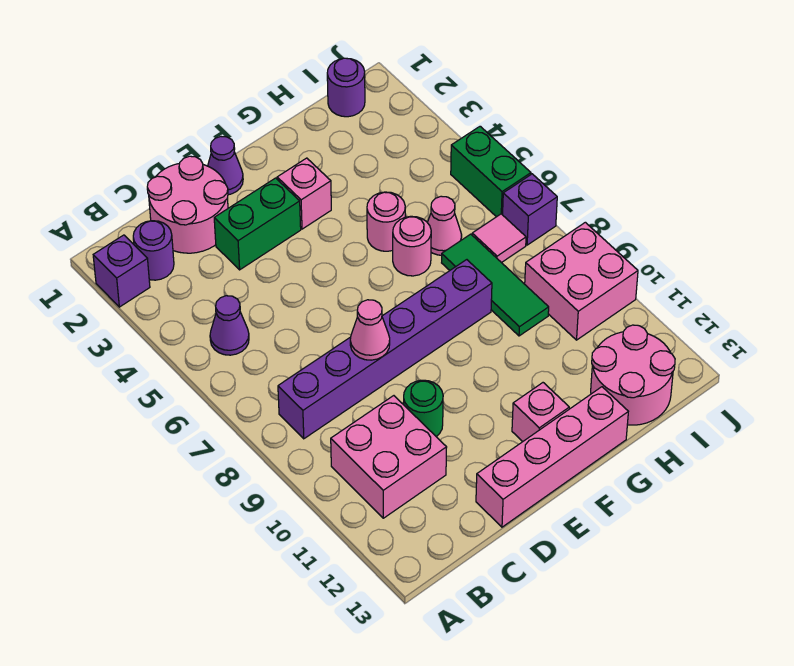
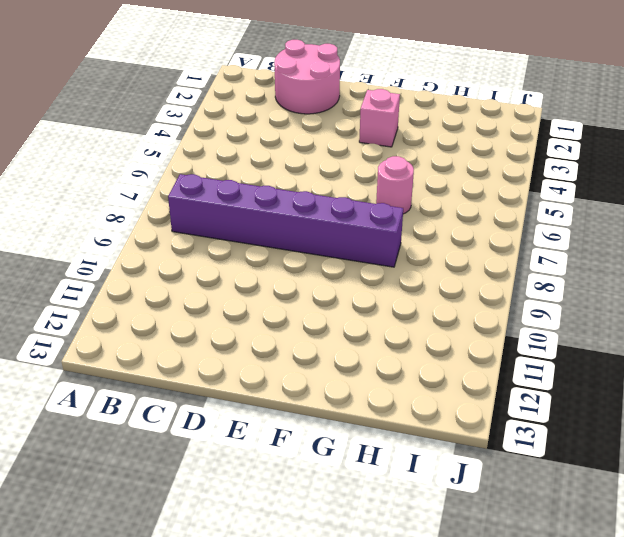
none -> purple 1x1 brick [93,235,150,307]
none -> purple 1x1 round brick [133,221,174,280]
none -> purple 1x1 cone [210,296,249,355]

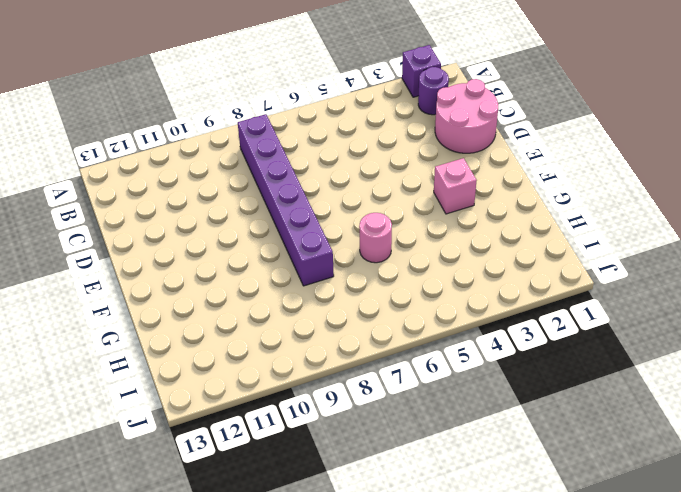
none -> purple 1x1 cone [210,296,249,355]
none -> pink 2x2 brick [331,396,447,518]
none -> green 1x2 brick [214,178,301,270]

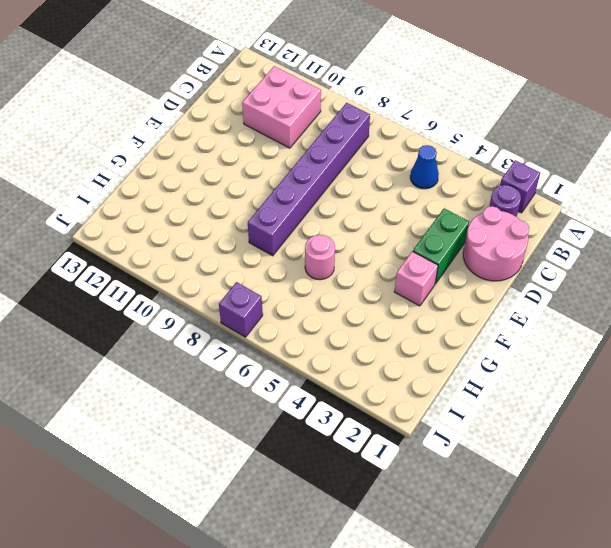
blue 1x1 cone [410,145,439,189] -> purple 1x1 cone [210,296,249,355]
none -> green 1x1 round brick [404,380,443,437]
none -> pink 1x4 brick [476,387,628,527]
none -> purple 1x1 cone [208,137,243,195]

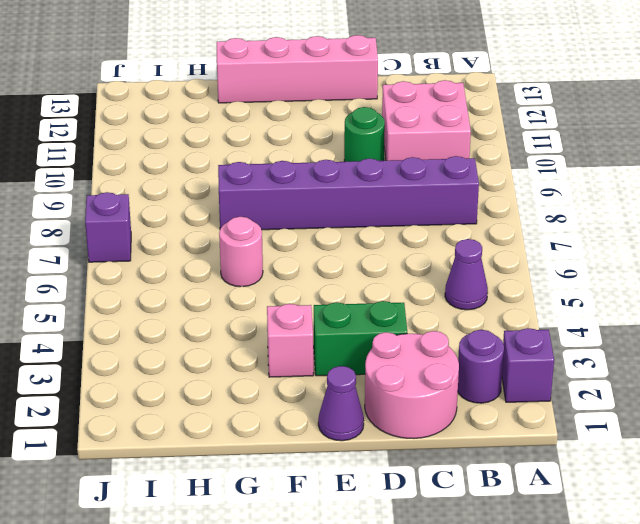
none -> pink 1x1 brick [512,383,569,442]
none -> pink 1x1 round brick [367,192,405,251]
none -> pink 1x1 cone [427,196,462,255]

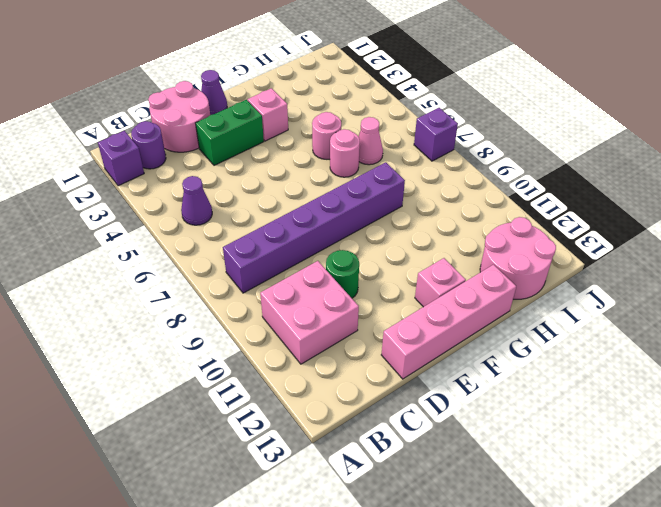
none -> green 1x3 tile [442,234,549,336]
none -> purple 1x1 round brick [327,58,365,117]
none -> pink 1x1 tile [472,214,526,263]

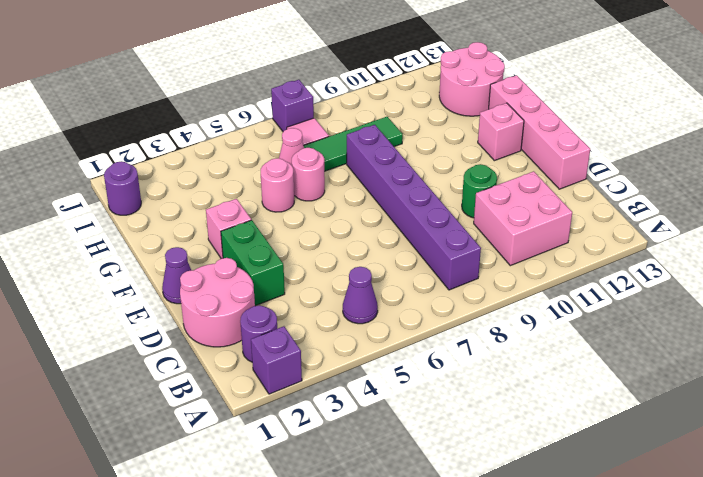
none -> pink 2x2 brick [525,222,638,340]
none -> green 1x2 brick [451,126,531,217]
none -> pink 1x1 cone [350,300,390,360]

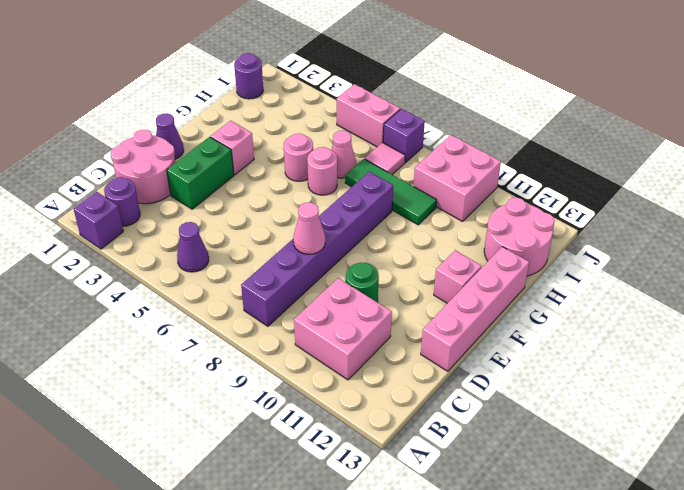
pink 1x2 brick [337,84,400,147] -> green 1x2 brick [451,126,531,217]

